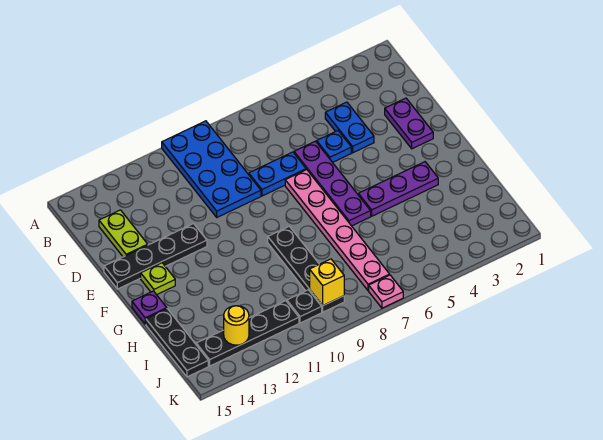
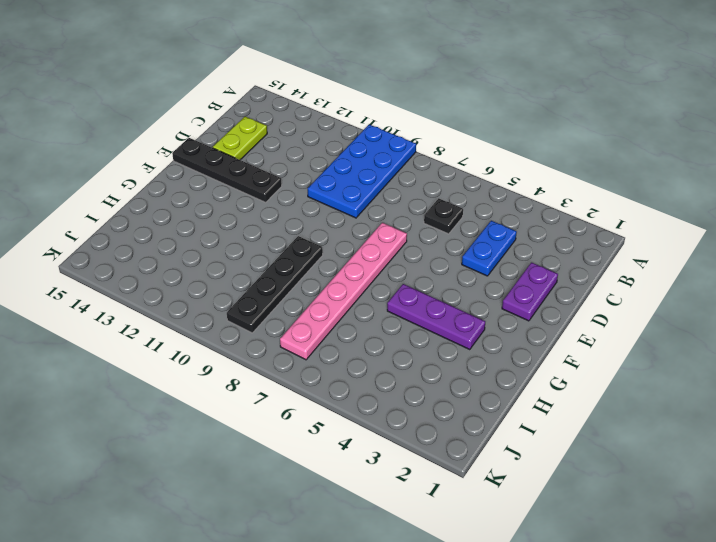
black 1x1 plate [424,198,463,234] -> black 1x1 plate moved to [287,290,322,323]
none -> blue 1x1 plate [317,131,351,162]
none -> purple 1x4 plate [294,141,371,226]
none -> blue 1x2 plate [249,152,306,196]

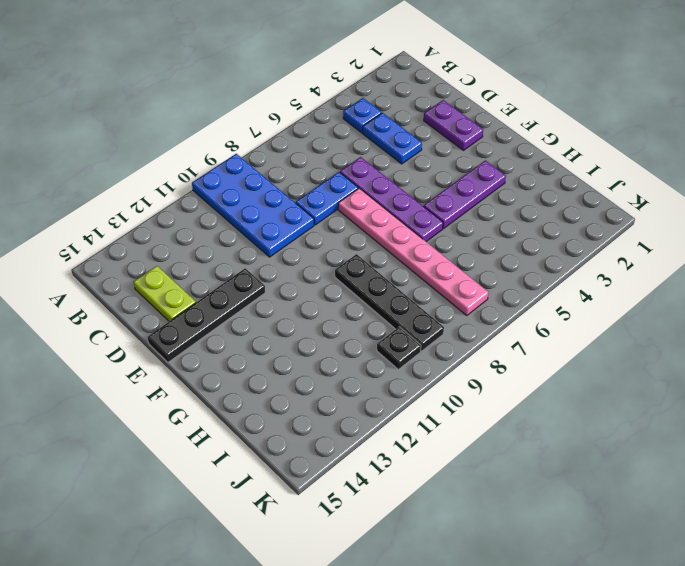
blue 1x1 plate [343,98,382,133] -> blue 1x1 plate moved to [317,131,351,162]
none -> lime 1x1 plate [141,263,175,295]
none -> purple 1x1 plate [132,291,167,324]
none -> black 1x3 plate [146,309,208,377]

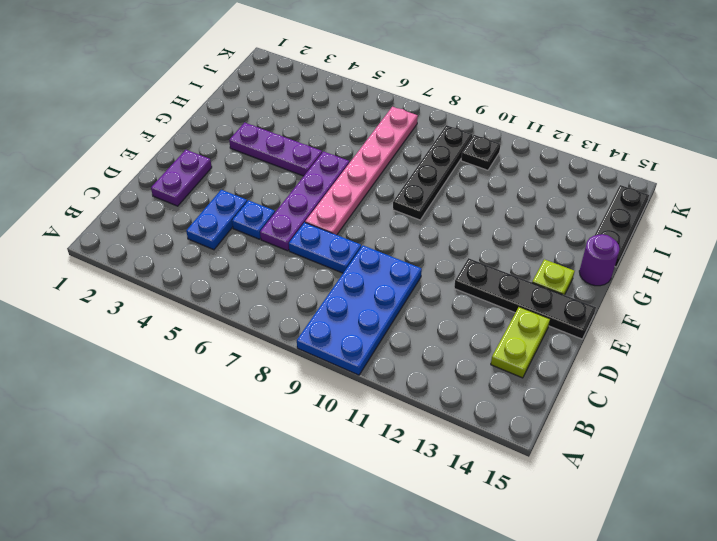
purple 1x1 round brick [579,234,620,286] -> purple 1x1 plate [132,291,167,324]
none -> black 1x4 plate [196,301,299,366]
none -> pink 1x1 plate [369,275,403,308]
none -> yellow 1x1 brick [310,259,344,305]

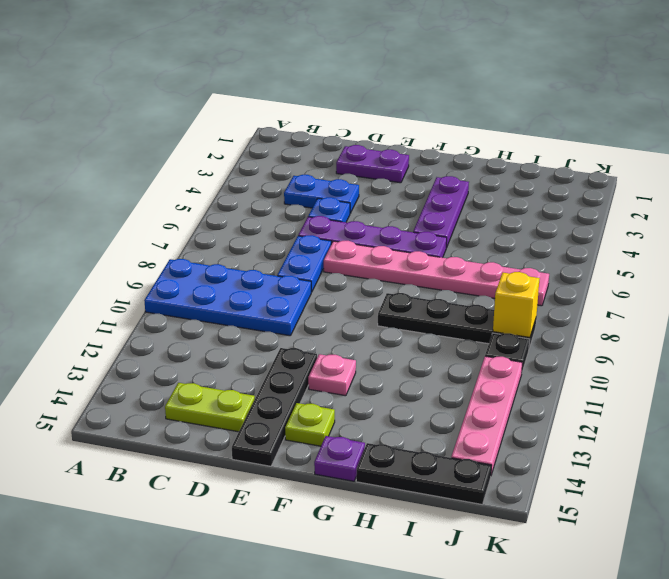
pink 1x1 plate [308,354,356,396] -> pink 1x1 plate moved to [369,275,403,308]
pink 1x4 plate [451,356,523,475] -> black 1x4 plate [196,301,299,366]
none -> yellow 1x1 round brick [224,306,249,345]

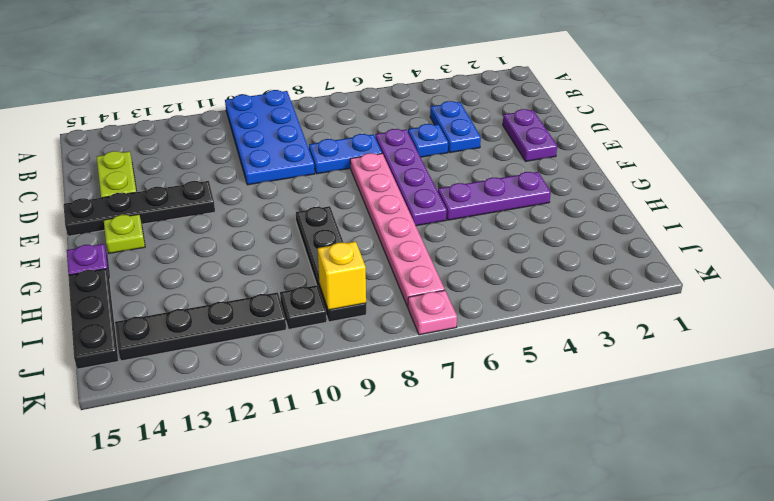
none -> yellow 1x1 round brick [224,306,249,345]

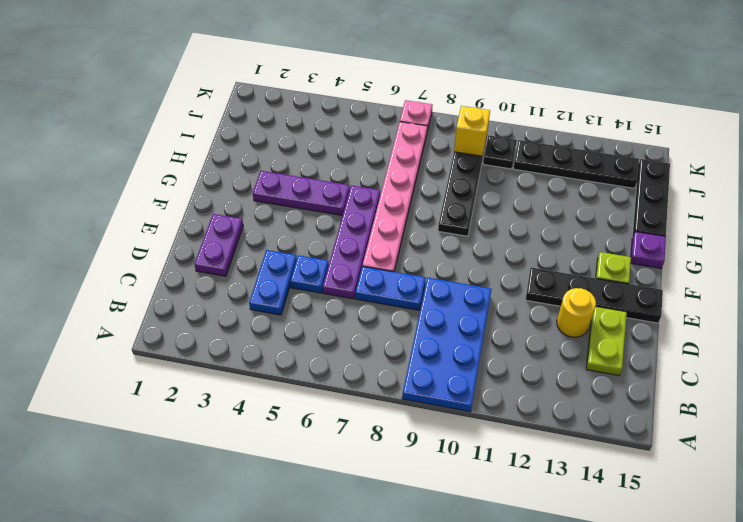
yellow 1x1 round brick [557,288,596,337] -> yellow 1x1 round brick moved to [224,306,249,345]

